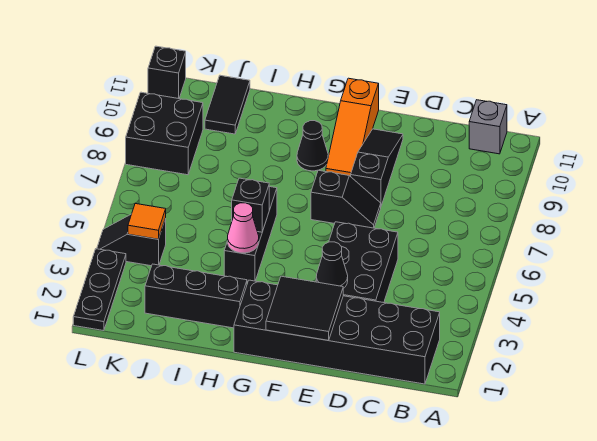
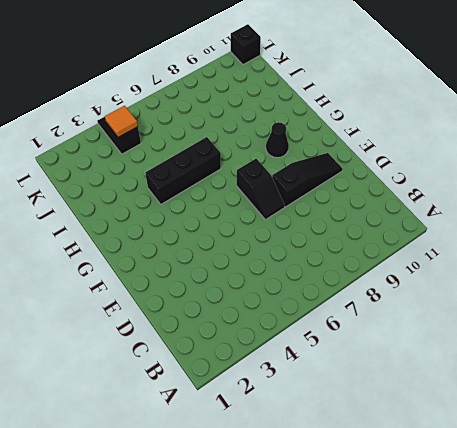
none -> black 2x6 brick [234,280,440,384]
none -> grey 1x1 brick [469,100,507,154]
none -> black 2x3 brick [329,222,398,303]

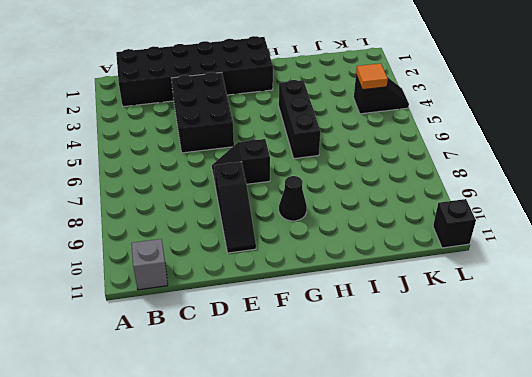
none -> orange 1x3 slope [326,78,379,177]
none -> black 1x3 brick [145,264,247,328]
none -> black 1x2 tile [205,75,250,134]

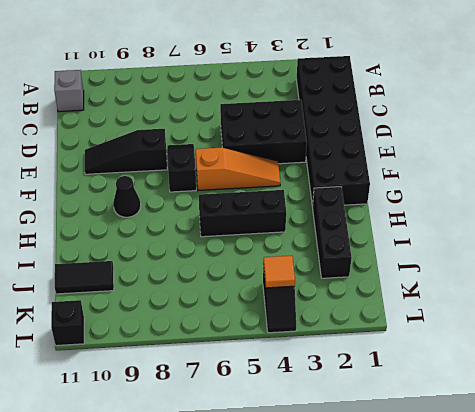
orange 1x3 slope [196,147,281,190] -> orange 1x3 slope moved to [326,78,379,177]
none -> black 2x2 brick [126,92,203,175]
none -> black 1x3 plate [73,249,126,331]
none -> black 2x2 tile [266,276,343,340]

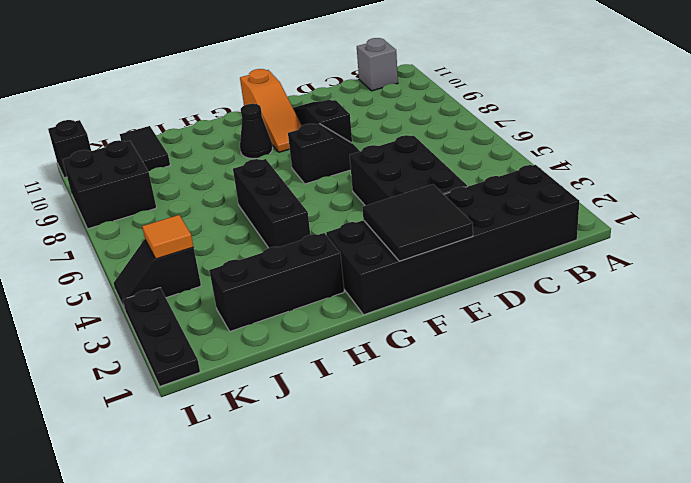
none -> black 1x1 cone [316,242,348,288]
none -> pink 1x1 cone [228,203,259,253]
none -> black 1x1 brick [232,178,269,232]

